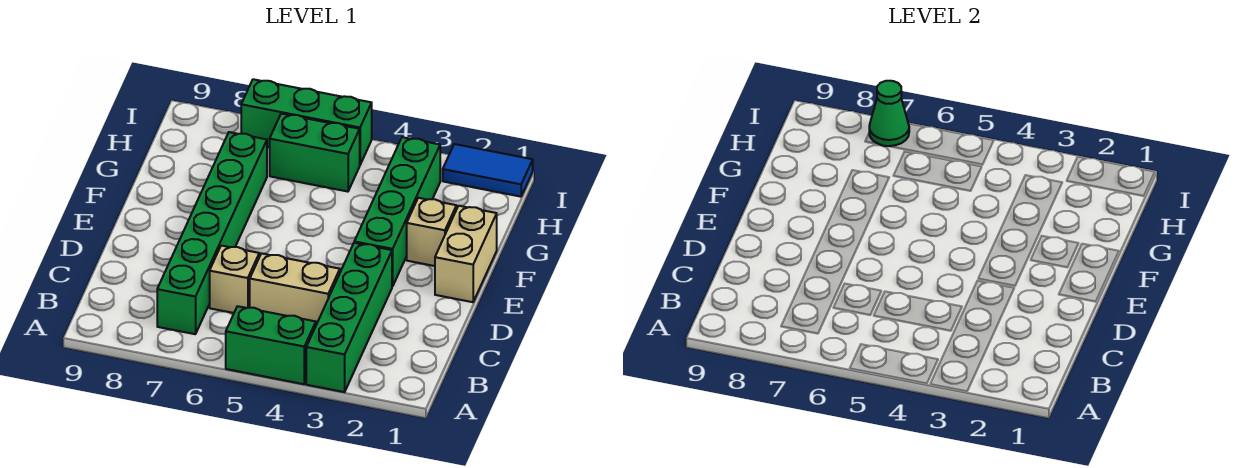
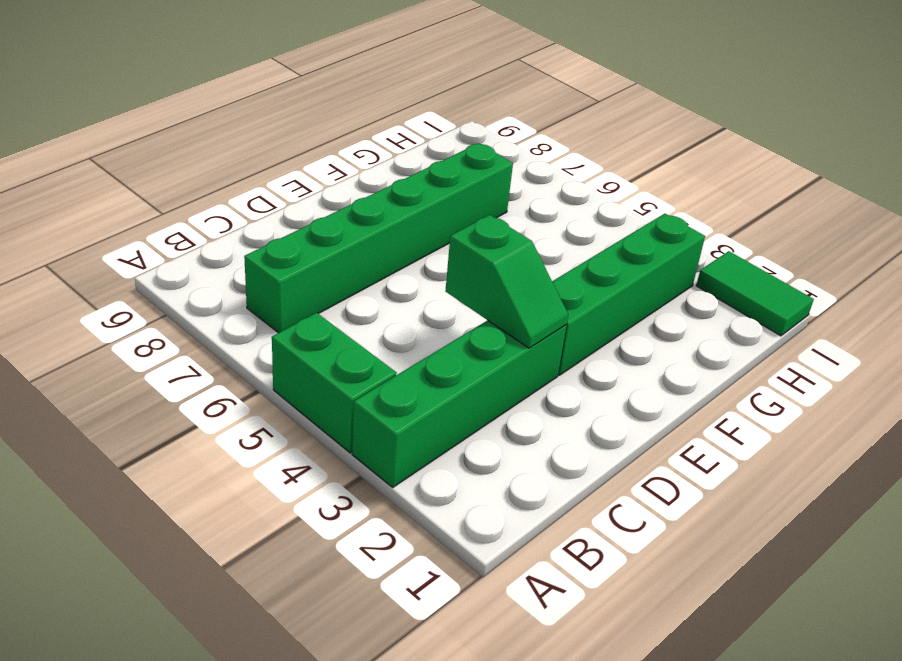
green 1x2 slope [446,215,568,348] -> none
green 1x2 tile [696,251,814,336] -> blue 1x2 tile [443,144,533,197]
none -> tan 1x2 brick [250,253,340,325]
none -> tan 1x1 brick [210,246,259,313]
none -> tan 1x2 brick [435,206,497,302]

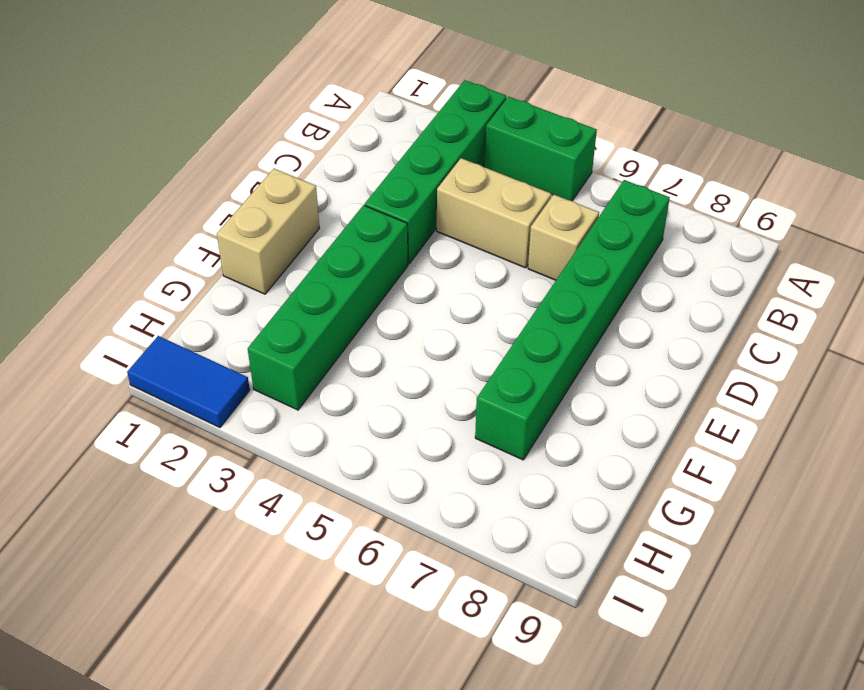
none -> tan 1x1 brick [407,198,456,266]
none -> green 1x2 brick [270,114,360,192]
none -> green 1x3 brick [241,79,372,164]

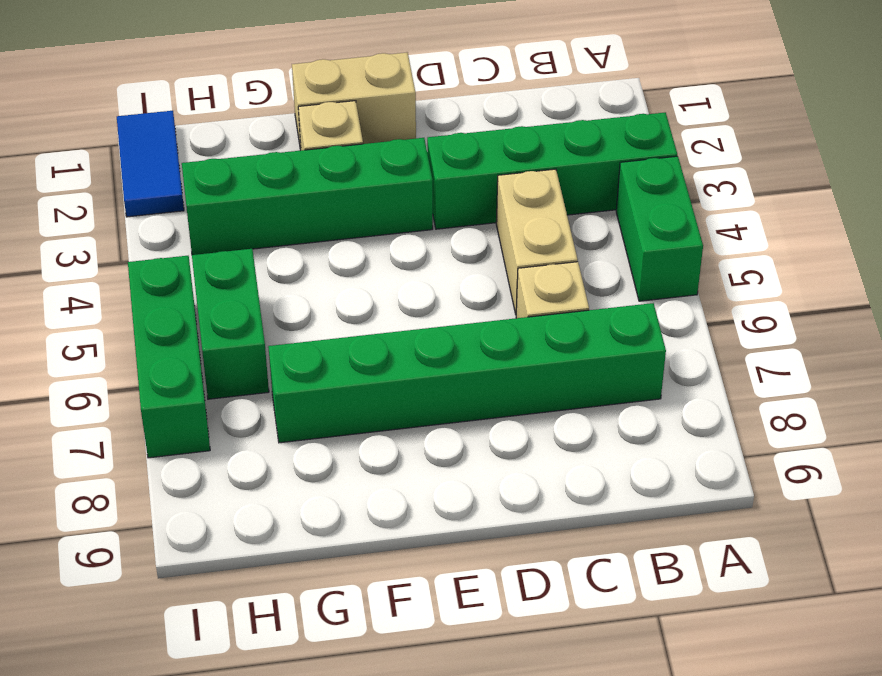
none -> green 1x1 cone [869,81,909,146]

